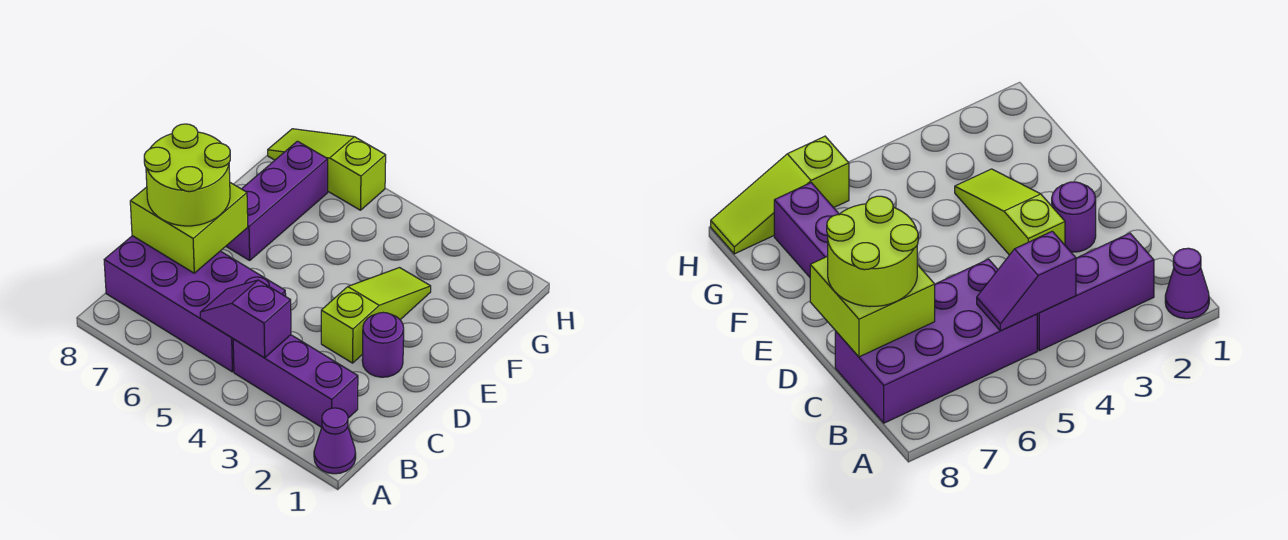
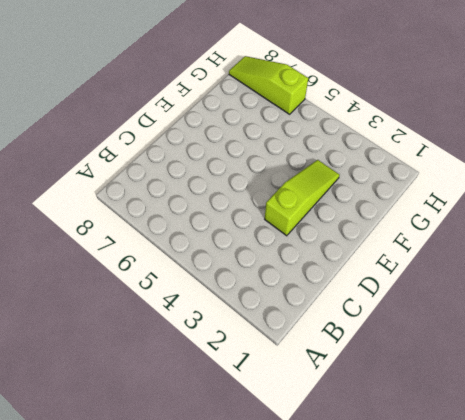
none -> purple 1x1 cone [314,408,356,474]
none -> purple 1x3 brick [233,335,358,427]

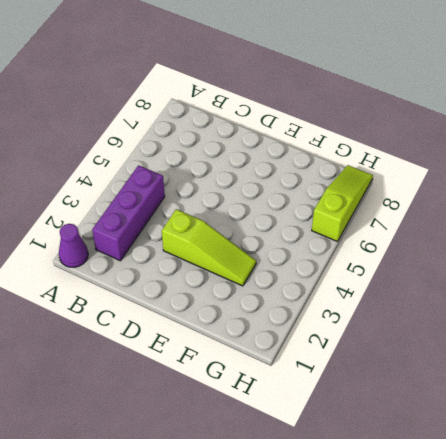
none -> purple 2x4 brick [104,236,286,372]
none -> purple 1x1 round brick [362,312,404,377]

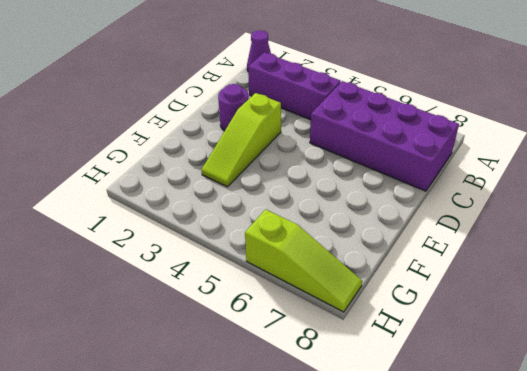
none -> purple 1x3 brick [226,141,328,260]
none -> purple 1x2 slope [200,280,291,358]

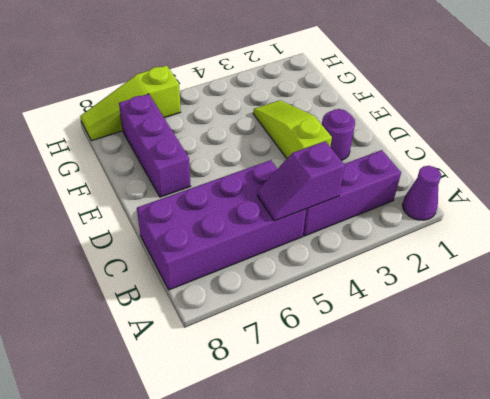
none -> lime 2x2 brick [130,183,248,273]
none -> lime 2x2 round brick [144,124,230,226]

